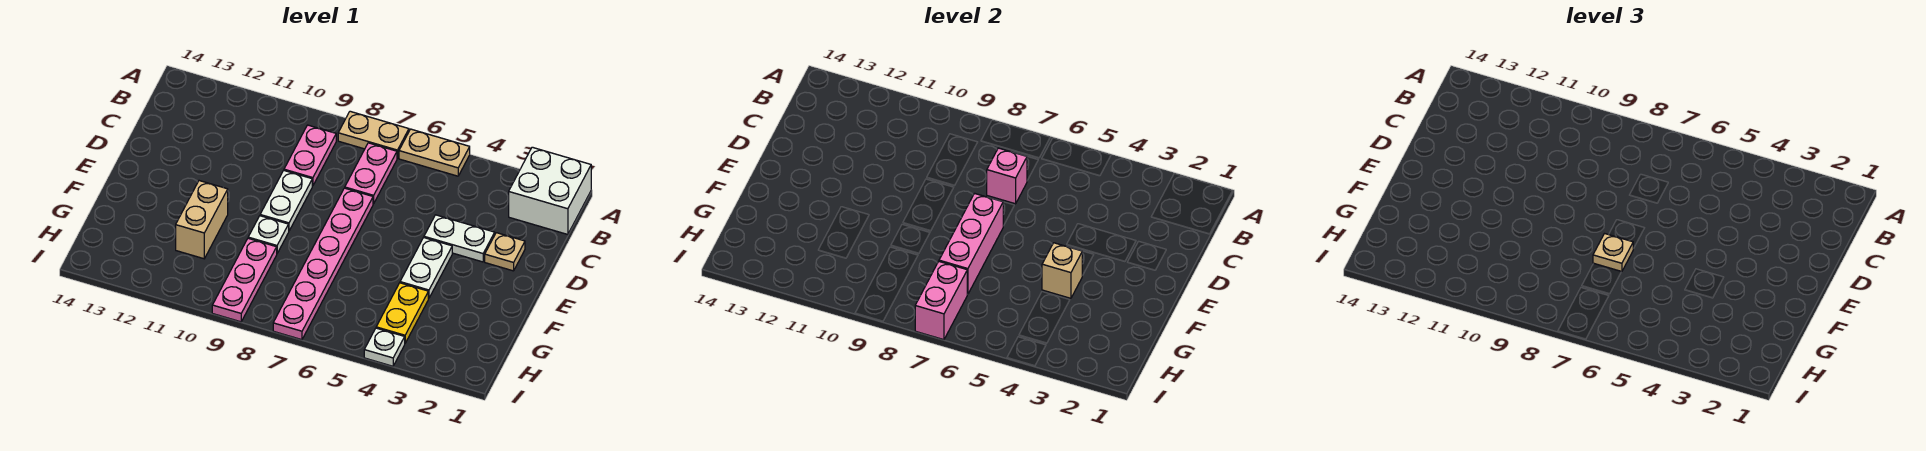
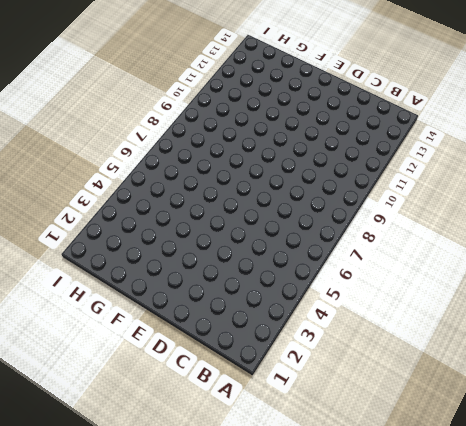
none -> white 2x2 brick [509,147,591,235]
none -> tan 1x2 plate [399,129,470,176]
none -> tan 1x2 plate [338,111,409,158]

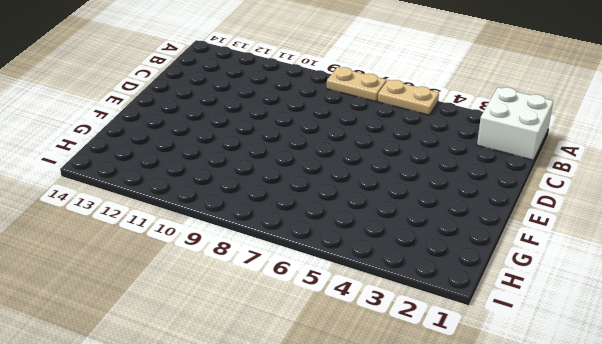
none -> pink 1x2 plate [345,143,397,204]
none -> pink 1x2 plate [284,125,336,186]
none -> tan 1x1 plate [485,233,525,271]

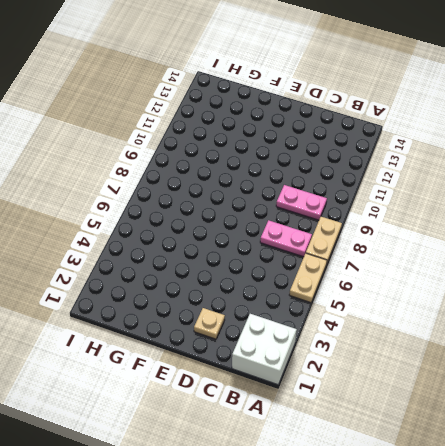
none -> white 1x2 plate [424,215,495,262]
none -> pink 1x6 plate [273,188,373,340]
none -> white 1x2 plate [260,171,312,231]

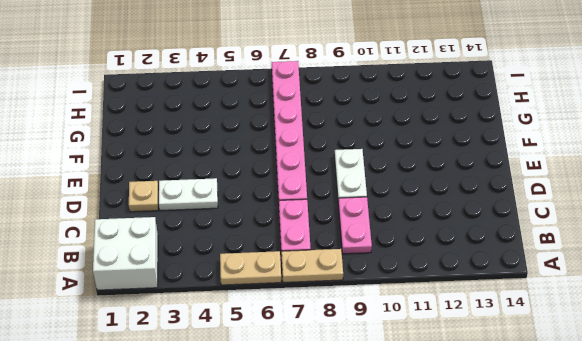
none -> white 1x2 plate [400,238,452,298]
none -> white 1x1 plate [248,216,289,253]
none -> tan 1x2 brick [176,181,228,259]

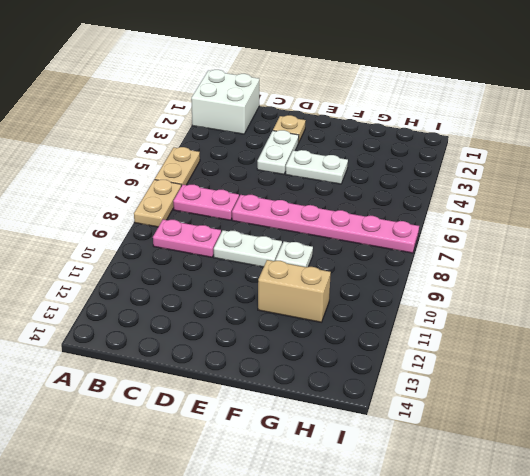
none -> yellow 1x2 plate [376,283,428,343]
none -> pink 1x3 plate [212,238,277,322]
none -> white 1x1 plate [364,328,405,366]

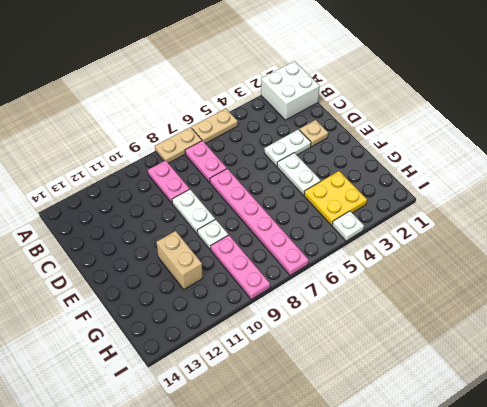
yellow 2x2 plate [304,171,367,225] -> yellow 1x2 plate [376,283,428,343]
none -> pink 1x1 brick [987,148,1027,204]
none -> pink 1x3 brick [939,193,1003,294]
none -> tan 1x1 brick [1042,243,1082,298]

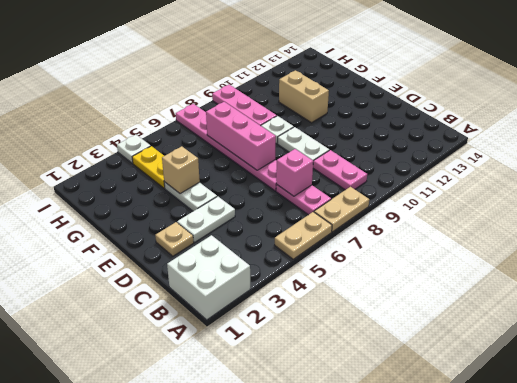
none -> pink 1x2 brick [915,262,967,340]
none -> tan 1x1 plate [1593,234,1633,272]

